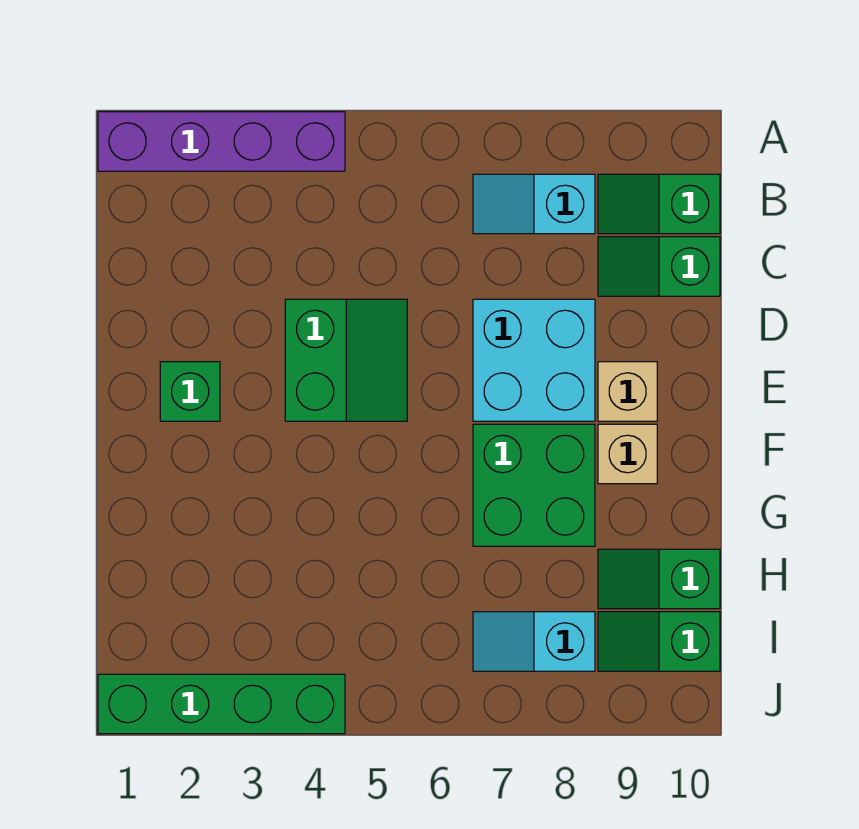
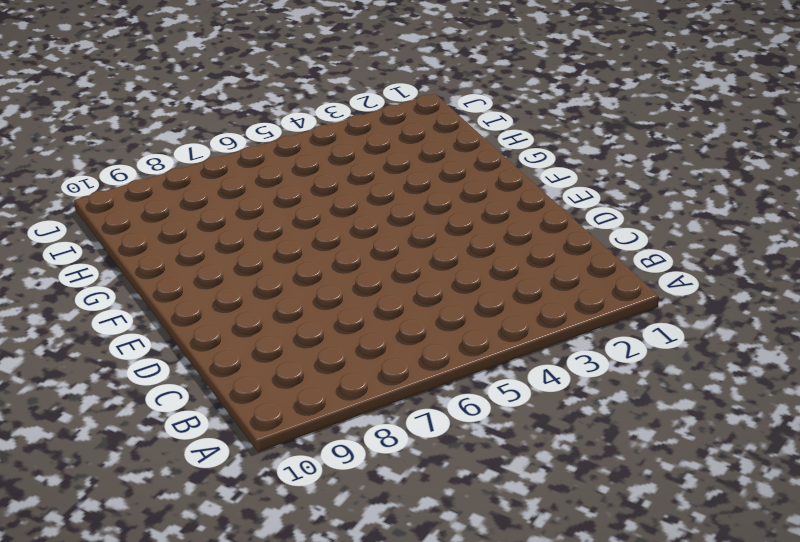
none -> purple 1x4 brick [98,112,345,171]
none -> cyan 1x2 slope [473,174,595,234]
none -> green 1x2 slope [598,174,720,234]

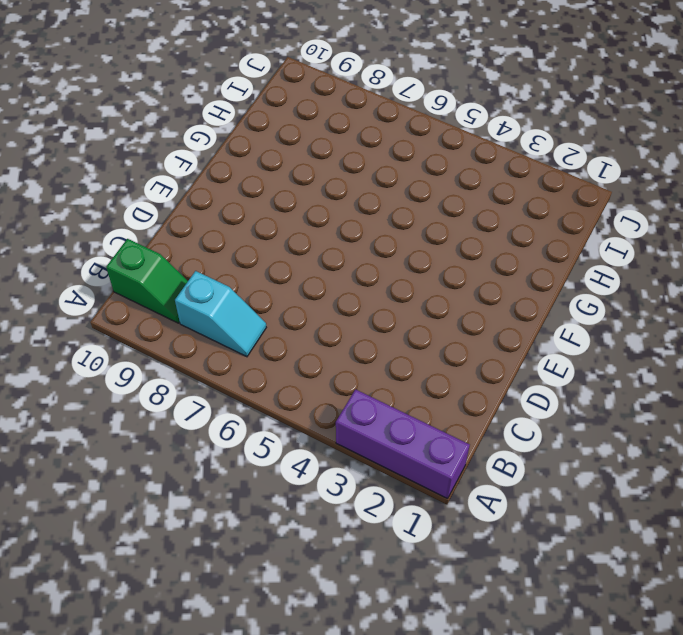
purple 1x3 brick [336,389,470,499] -> purple 1x4 brick [98,112,345,171]
none -> green 1x2 slope [598,237,720,296]
none -> green 2x2 slope [285,299,407,421]
none -> cyan 2x2 brick [473,299,595,421]

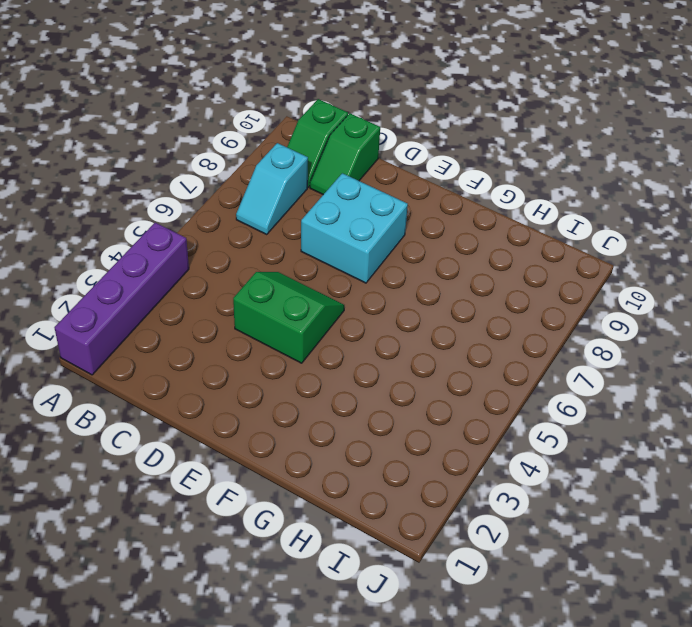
none -> green 1x1 brick [160,362,220,421]
none -> tan 1x1 brick [598,362,657,421]
none -> green 2x2 brick [473,424,595,546]

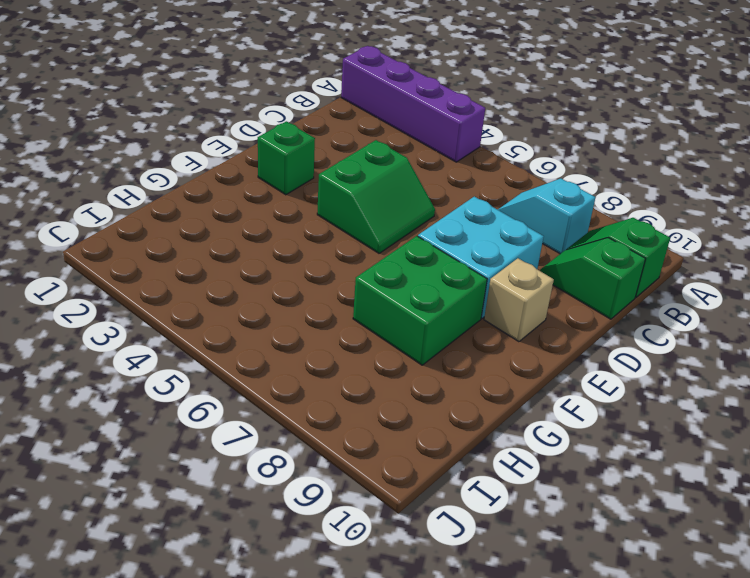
none -> tan 1x1 brick [598,424,657,484]
none -> green 1x2 slope [598,549,720,609]
none -> cyan 1x2 slope [473,612,595,671]

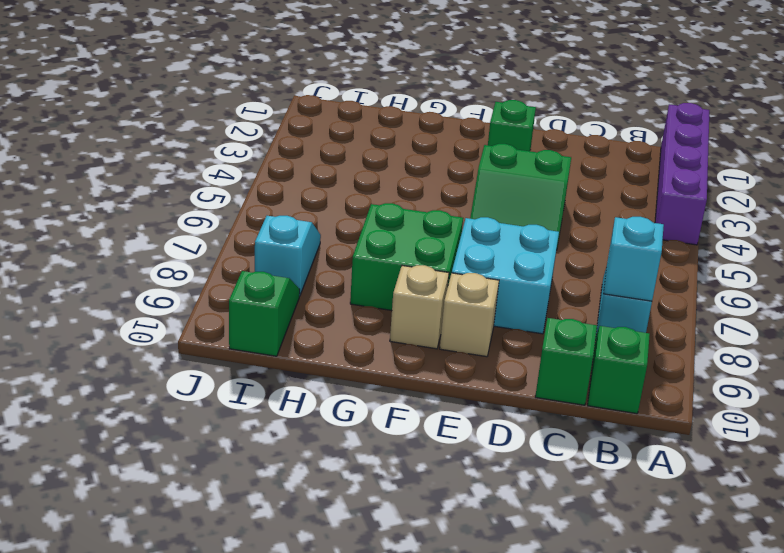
cyan 1x1 brick [603,217,664,301] -> none
none -> green 1x2 slope [598,549,720,609]
none -> green 1x4 brick [98,674,345,734]

